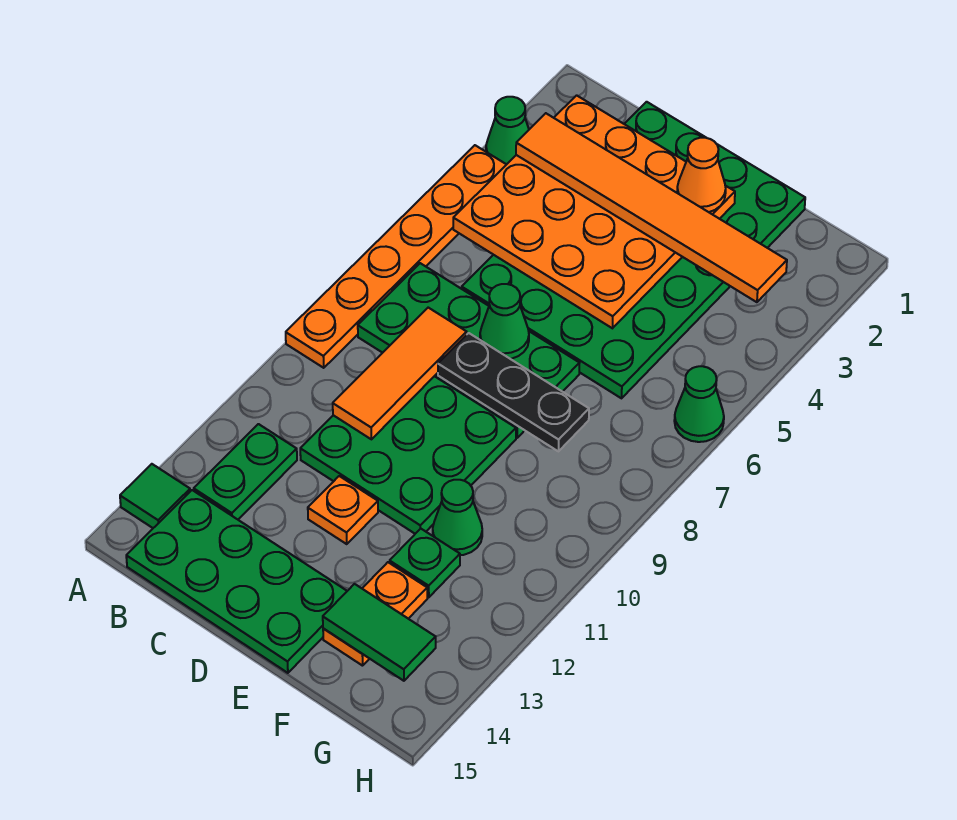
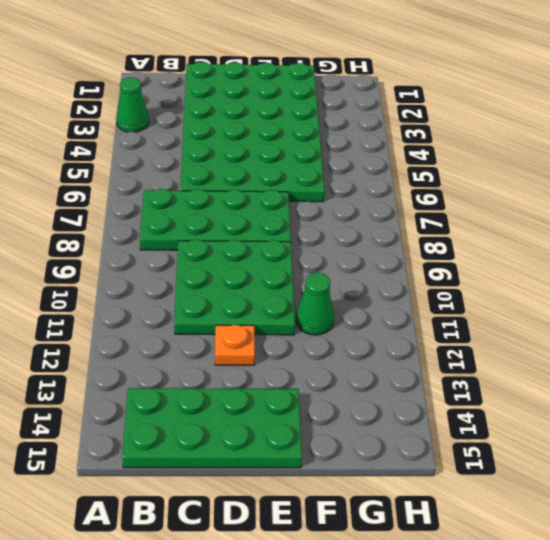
none -> orange 1x6 plate [286,145,507,368]
none -> green 1x1 tile [120,464,190,528]
none -> green 1x2 plate [194,424,297,519]

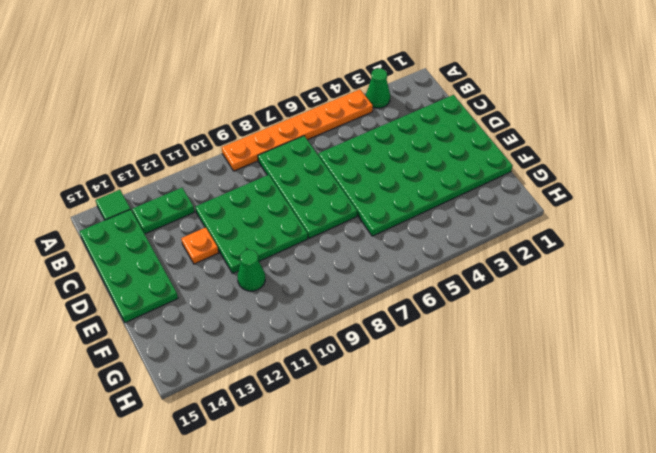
none -> green 1x1 plate [390,529,460,597]
none -> orange 1x2 plate [323,562,427,666]
none -> green 1x1 cone [674,366,724,442]

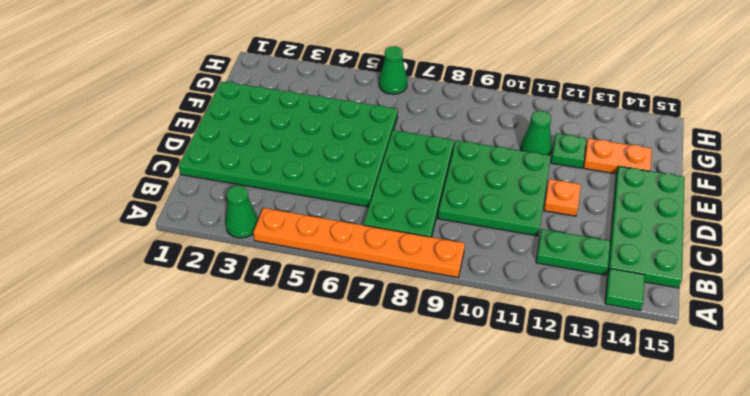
none -> orange 4x4 plate [453,95,735,328]
none -> orange 1x3 tile [333,308,467,439]
none -> green 1x1 cone [480,284,529,359]

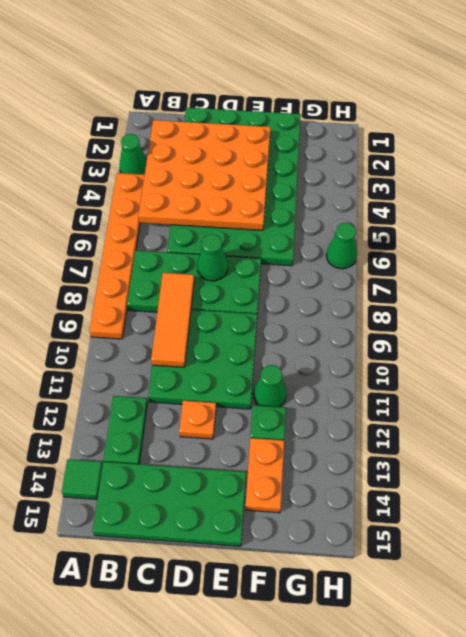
none -> black 1x3 plate [438,333,589,451]
none -> green 1x2 tile [323,584,436,681]
none -> orange 1x6 tile [516,113,787,302]

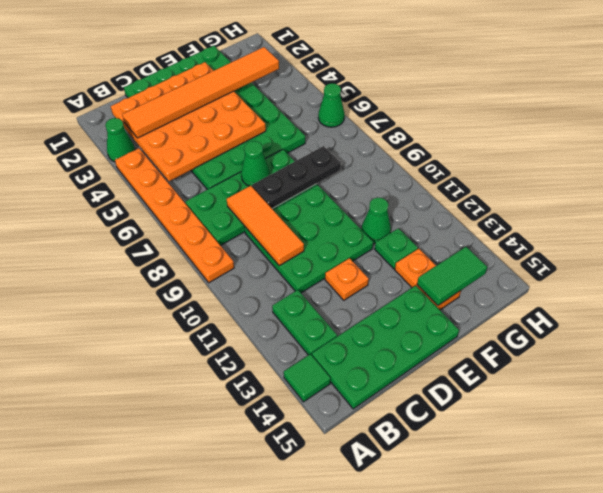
none -> orange 1x1 cone [677,138,726,212]

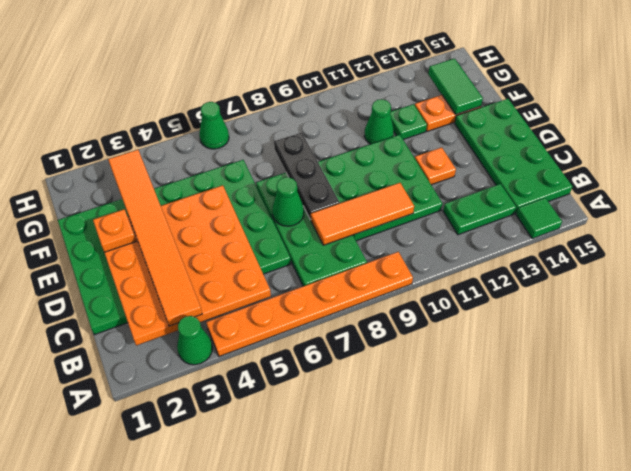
orange 1x1 plate [93,209,136,252] -> orange 1x1 cone [677,138,726,212]

